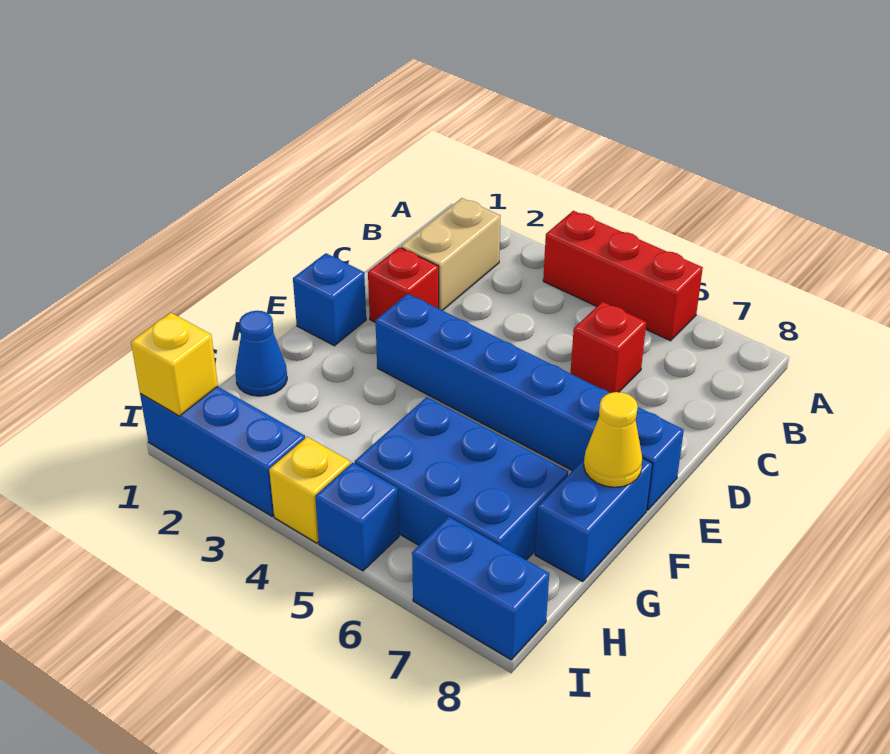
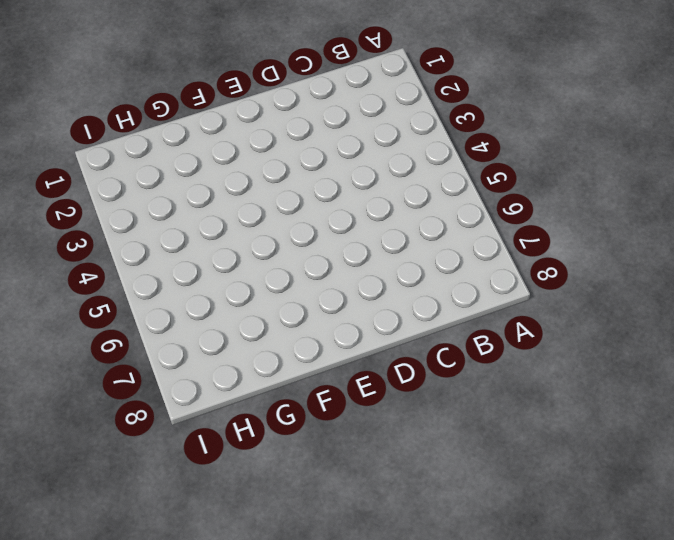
none -> red 1x3 brick [543,211,703,341]
none -> tan 1x2 brick [401,198,501,311]
none -> red 1x1 brick [570,302,646,393]

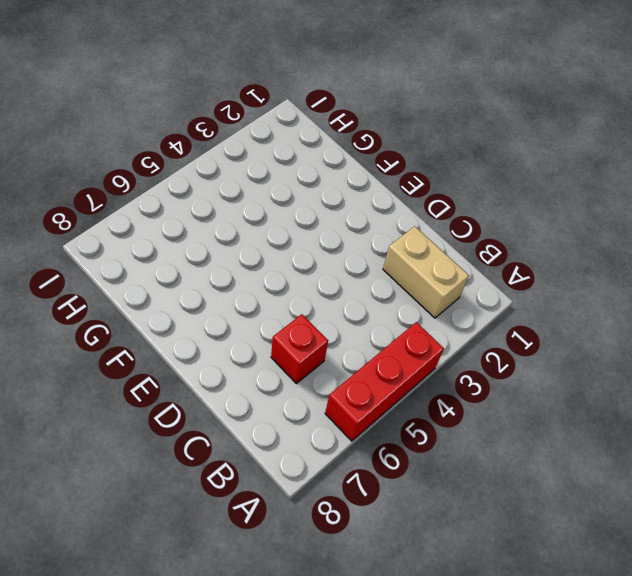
none -> red 1x1 brick [368,247,439,323]
none -> blue 1x1 brick [293,253,366,346]
none -> blue 1x6 brick [375,294,684,510]

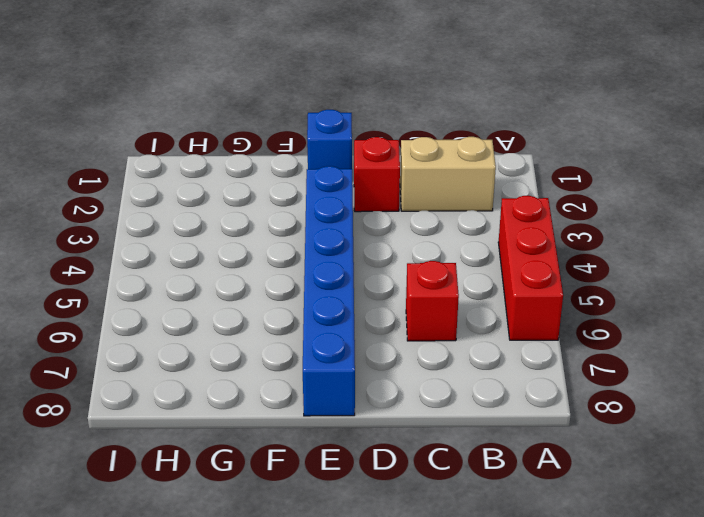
none -> blue 1x2 brick [535,458,652,582]
none -> blue 1x1 cone [235,311,287,396]
none -> blue 2x3 brick [355,397,568,560]

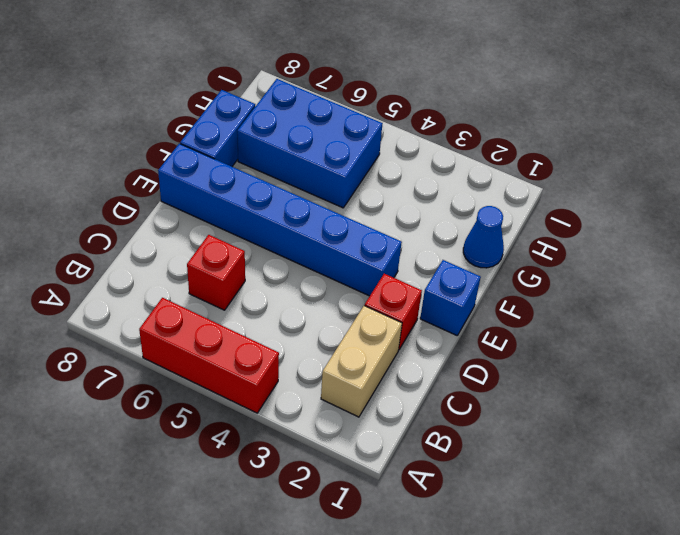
none -> blue 1x3 brick [140,387,305,516]
none -> yellow 1x1 brick [269,437,351,543]
none -> blue 1x1 brick [315,463,399,571]

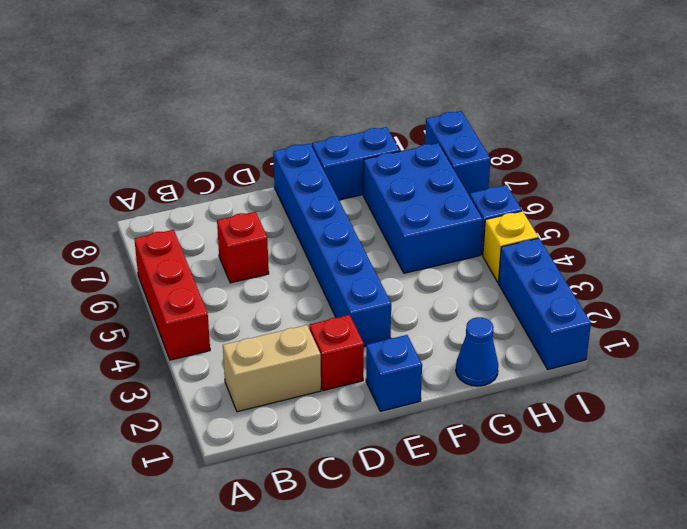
none -> yellow 1x1 cone [584,392,642,487]
none -> yellow 1x1 brick [131,313,218,416]

